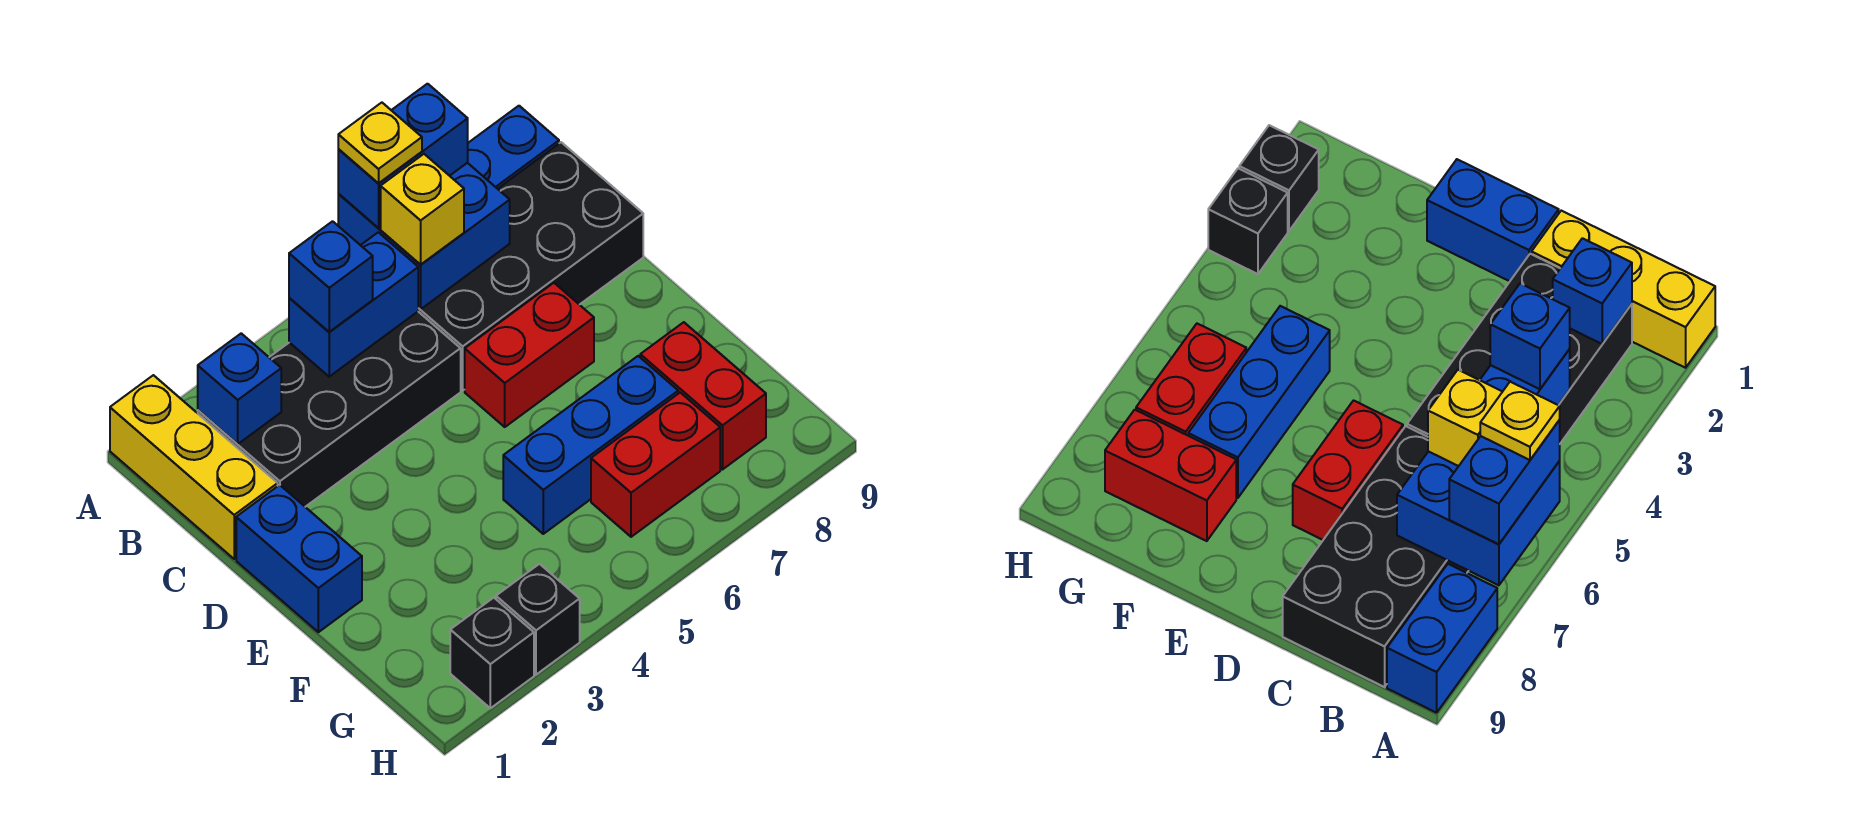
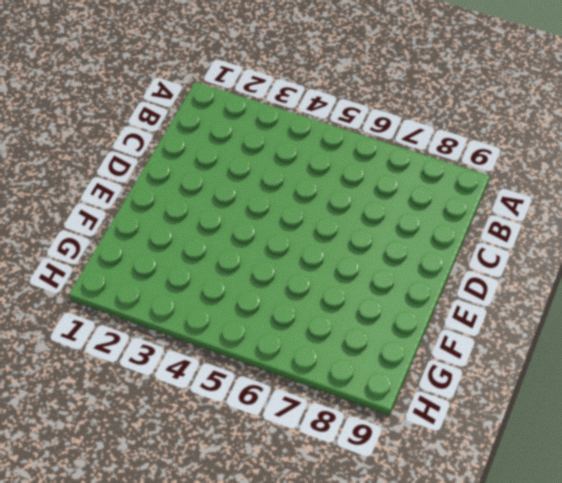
none -> yellow 1x3 brick [110,375,278,559]
none -> blue 1x2 brick [468,106,559,189]
none -> black 2x4 brick [198,312,461,507]

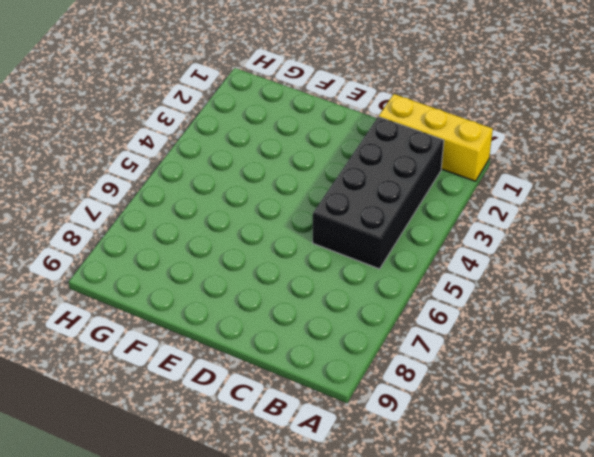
none -> blue 1x2 brick [468,106,559,189]
none -> black 2x4 brick [418,142,643,390]
none -> blue 1x2 brick [236,485,362,632]

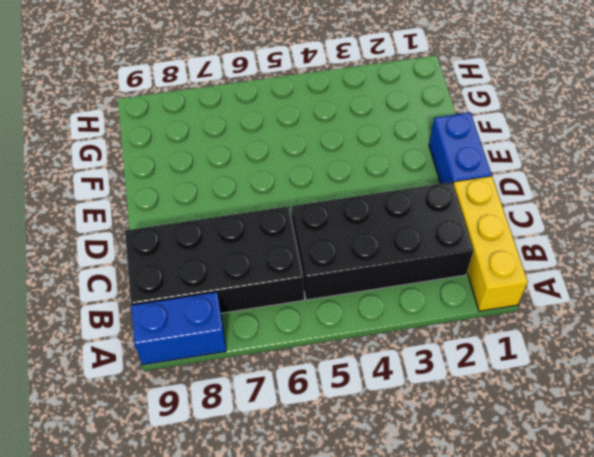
none -> red 1x2 brick [465,283,594,427]
none -> blue 1x3 brick [503,356,678,534]
none -> red 1x2 brick [640,322,766,469]

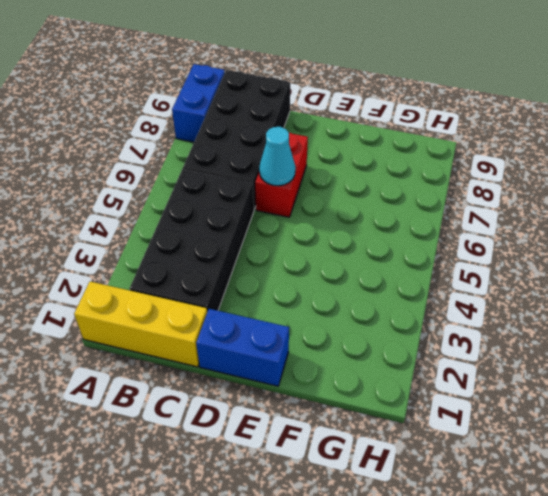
cyan 1x1 cone [259,127,295,186] -> none
none -> blue 1x3 brick [503,356,678,534]
none -> red 1x2 brick [640,322,766,469]
none -> red 1x2 brick [591,393,720,537]

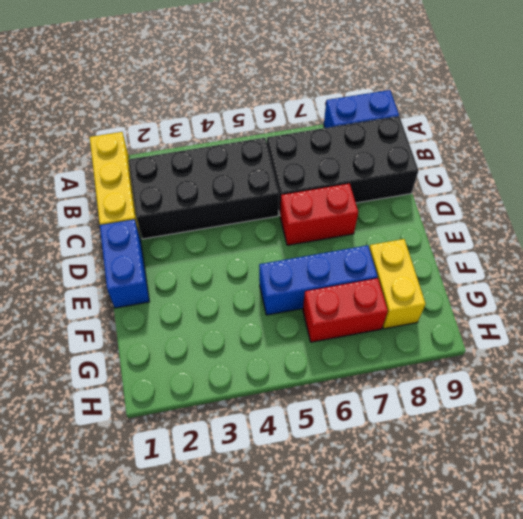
yellow 1x2 brick [369,239,426,329] -> red 1x2 brick [640,322,766,469]
none -> black 1x1 brick [450,598,534,708]
none -> black 1x1 brick [496,564,580,675]
none -> blue 2x2 brick [338,163,510,309]

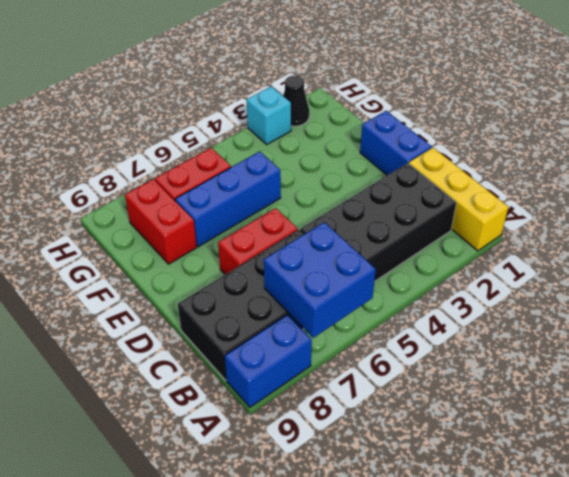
black 1x1 cone [283,75,309,126] -> black 1x1 brick [450,598,534,708]
cyan 1x1 brick [247,86,291,144] -> black 1x1 brick [496,564,580,675]
none -> blue 1x1 brick [198,333,281,444]
none -> blue 1x2 brick [289,232,418,377]
none -> blue 1x2 brick [338,84,468,228]

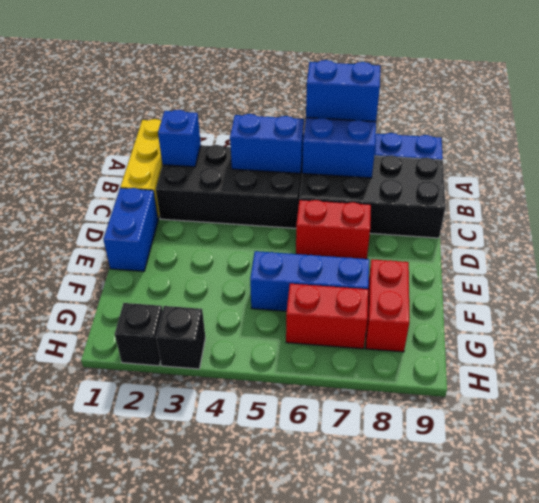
none -> blue 1x1 brick [289,221,373,332]
none -> yellow 1x1 brick [381,154,464,264]
none -> yellow 1x1 plate [338,103,422,184]

